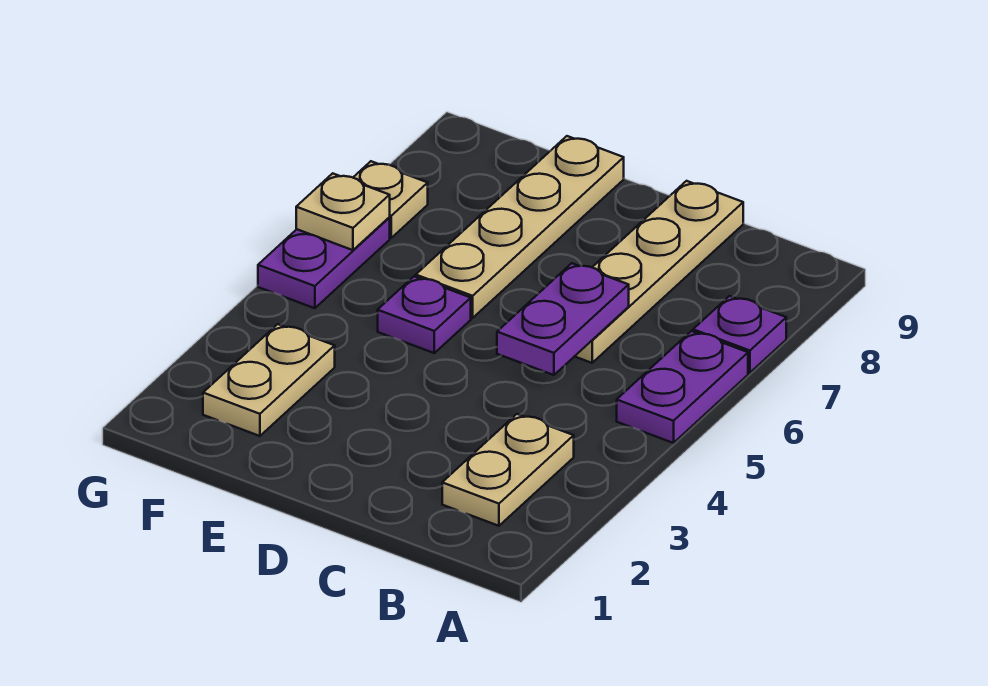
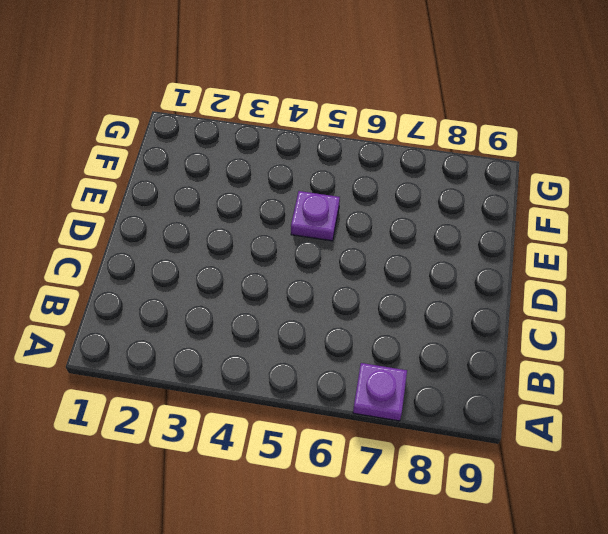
none -> purple 1x2 plate [617,331,748,443]
none -> tan 1x2 plate [442,414,574,526]

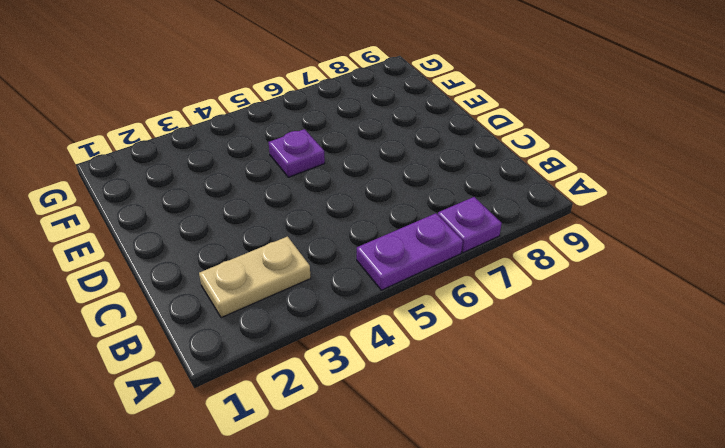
none -> tan 1x4 plate [575,181,743,363]
none -> tan 1x4 plate [416,136,624,318]

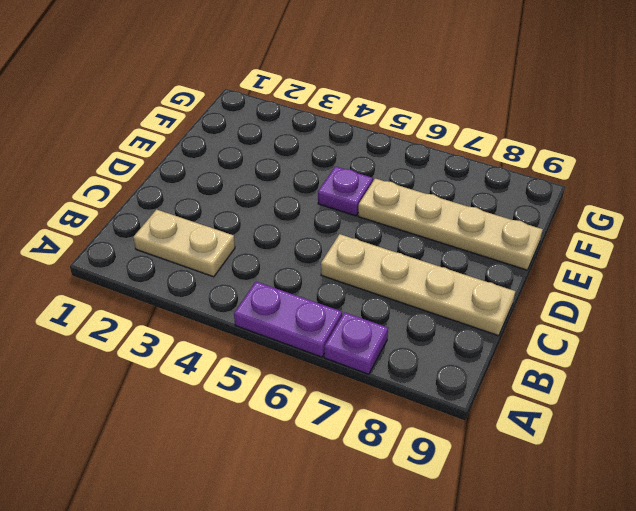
none -> tan 1x2 plate [203,324,335,436]
none -> purple 1x2 plate [258,218,390,308]

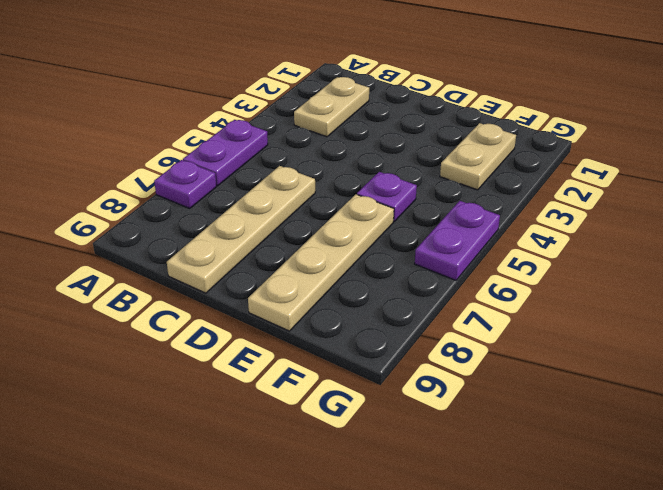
none -> tan 1x1 plate [353,161,428,238]
none -> purple 1x2 plate [497,263,629,375]

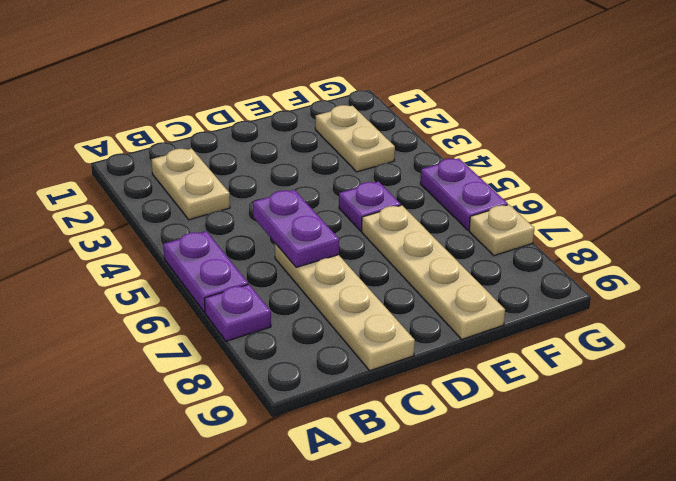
none -> tan 1x1 plate [296,173,390,250]

